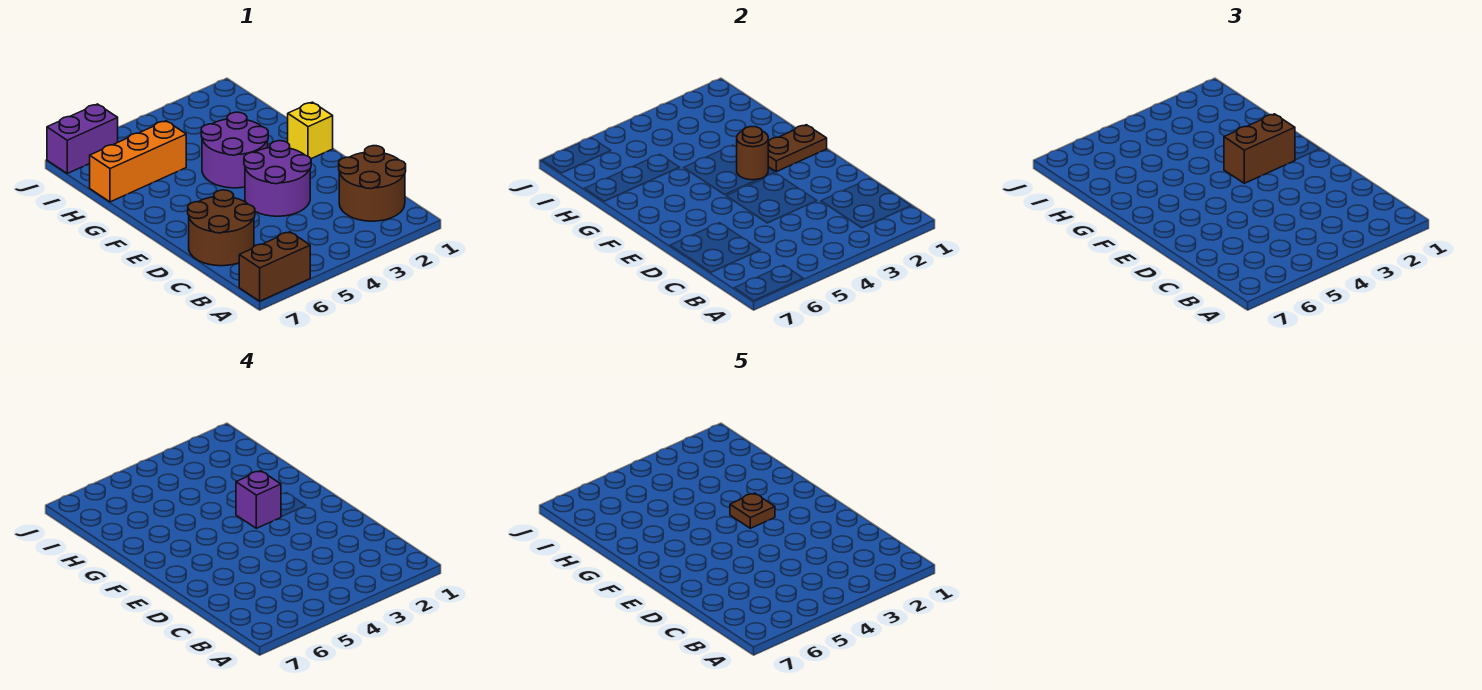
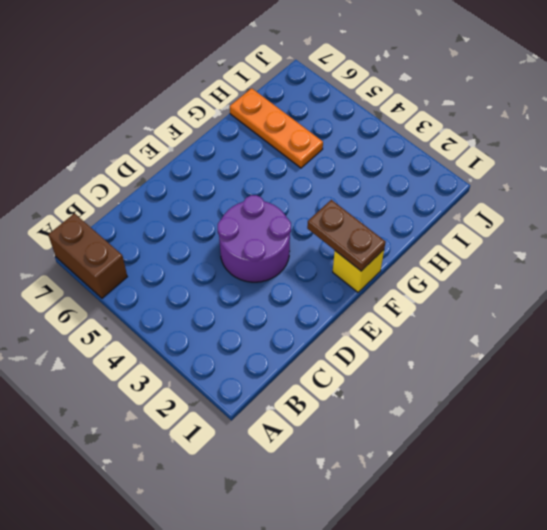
orange 1x3 plate [230,88,323,168] -> orange 1x3 brick [90,121,186,202]
none -> brown 2x2 round brick [339,146,406,221]
none -> brown 2x2 round brick [188,190,255,266]
none -> purple 2x2 round brick [201,112,268,188]

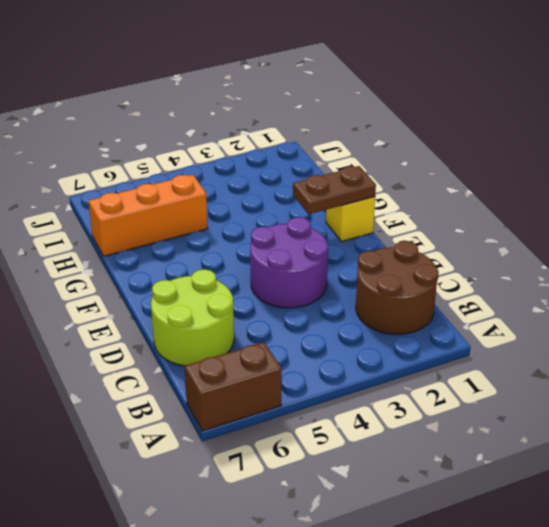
lime 2x2 round brick [151,269,234,366] -> brown 2x2 round brick [188,190,255,266]
none -> purple 2x2 round brick [201,112,268,188]
none -> purple 1x2 brick [47,104,118,173]
none -> brown 1x1 round brick [737,127,768,180]

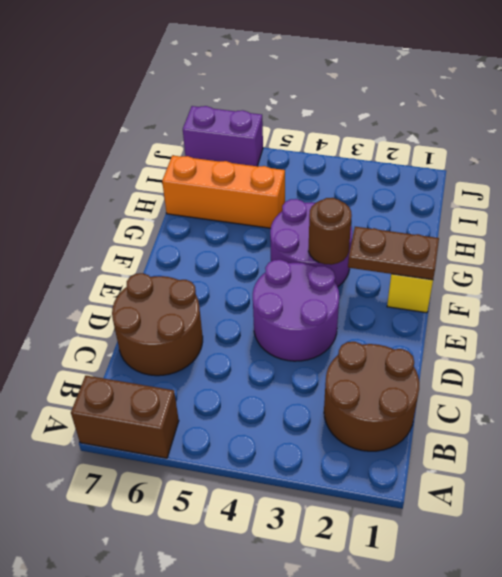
none -> brown 1x2 brick [1224,114,1295,183]
none -> purple 1x1 brick [236,471,281,528]
none -> brown 1x1 plate [730,493,775,528]

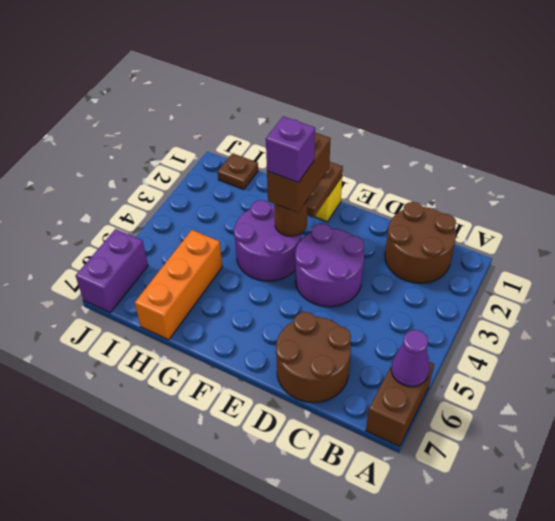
purple 1x1 cone [391,330,430,387] -> none
brown 1x1 plate [218,153,258,190] -> brown 1x1 plate moved to [730,493,775,528]

